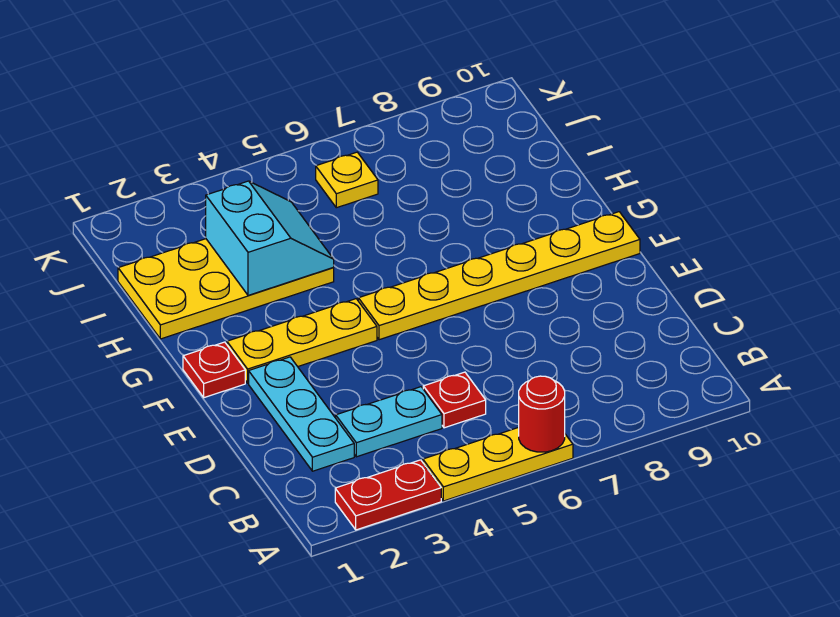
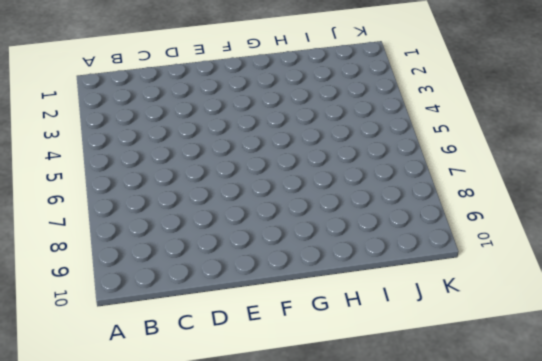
none -> red 1x2 plate [335,460,441,530]
none -> yellow 1x3 plate [423,427,573,501]
none -> cyan 1x3 plate [249,357,354,471]

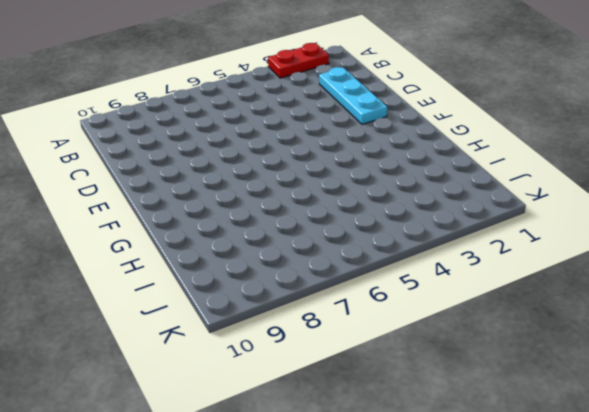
none -> yellow 1x3 plate [423,427,573,501]
none -> cyan 1x2 plate [336,387,442,457]
none -> red 1x1 plate [423,372,486,428]

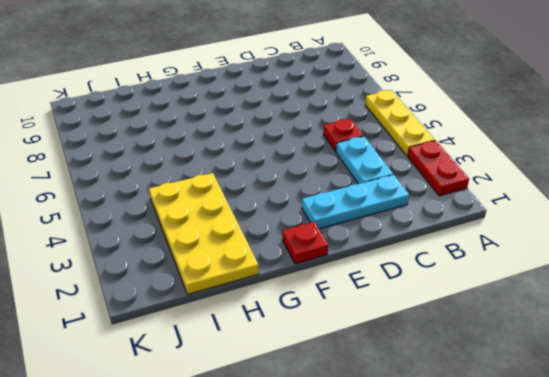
none -> yellow 1x3 plate [227,299,377,383]
none -> yellow 1x6 plate [358,212,640,340]
none -> yellow 1x1 plate [316,152,378,208]

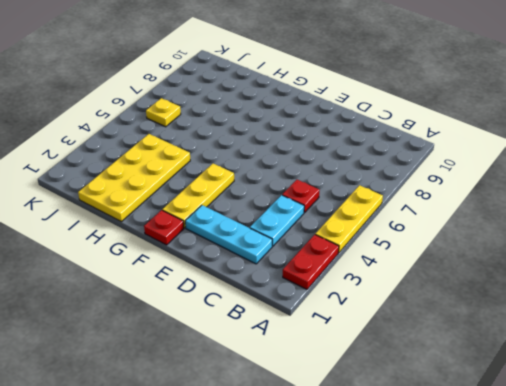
none -> yellow 1x6 plate [358,212,640,340]
none -> red 1x1 round brick [519,376,565,452]
none -> cyan 2x2 slope [206,181,334,295]

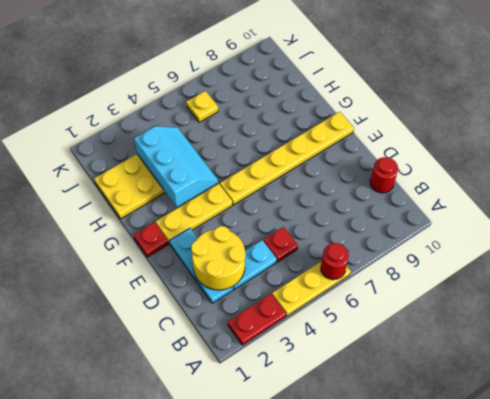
yellow 2x2 round brick [191,226,246,290] -> none
red 1x1 round brick [370,157,398,193] -> none
cyan 2x3 slope [134,126,218,207] -> cyan 2x2 slope [206,181,334,295]

